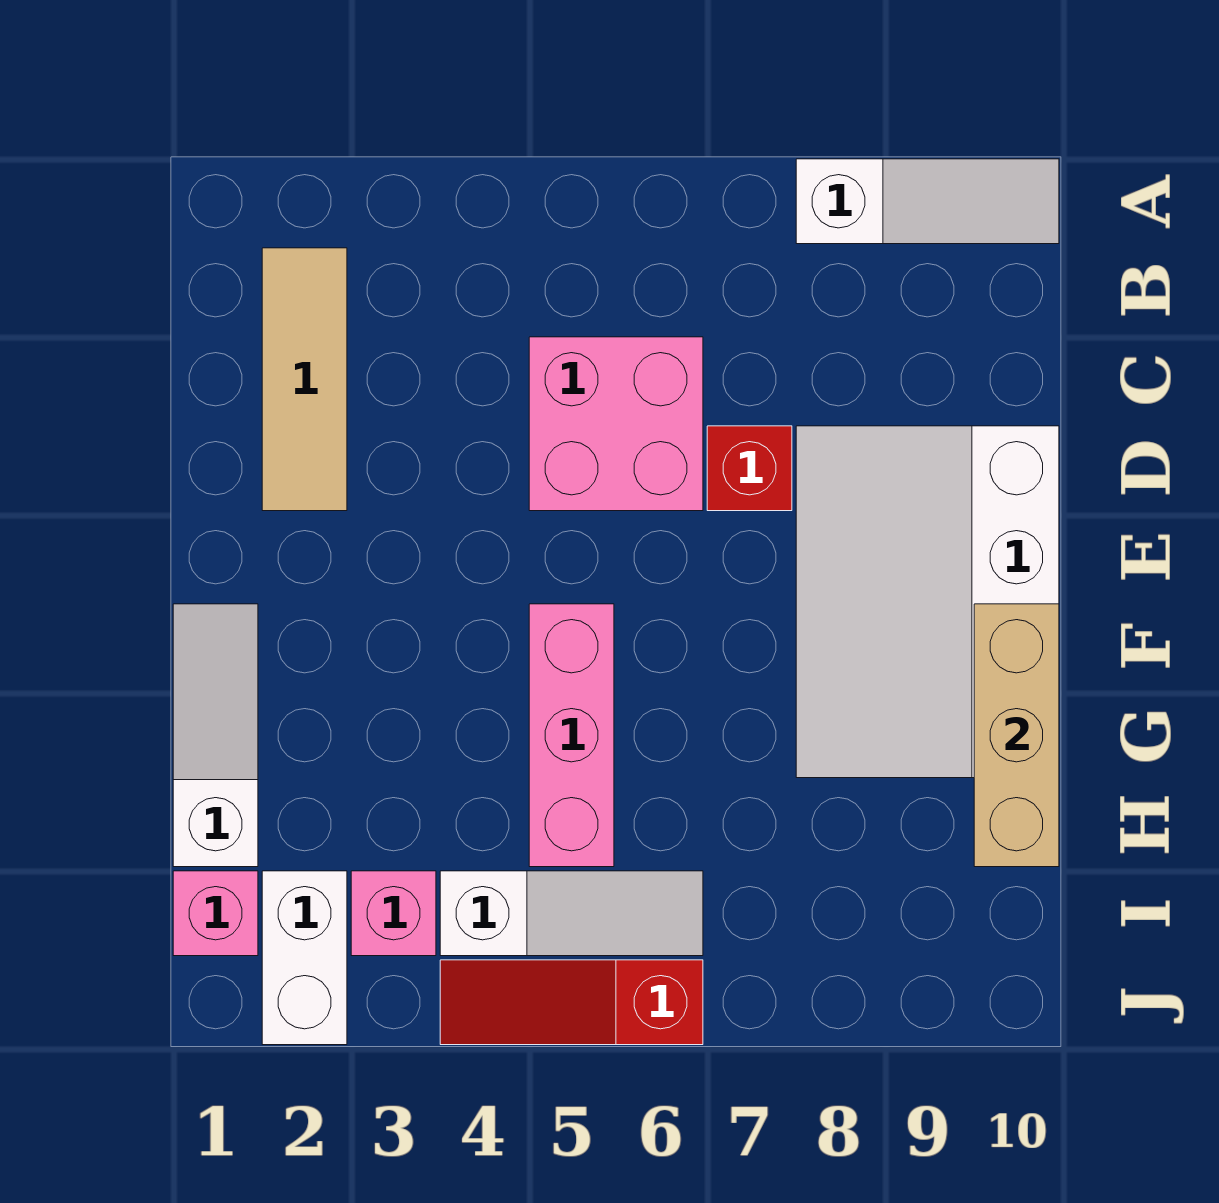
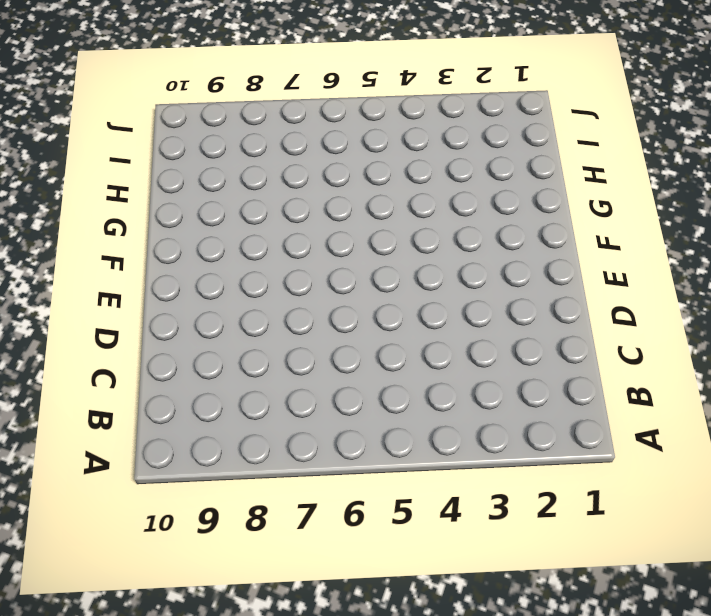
none -> white 1x3 slope [796,159,1059,244]
none -> tan 1x3 tile [262,248,347,511]
none -> pink 2x2 brick [529,337,703,511]

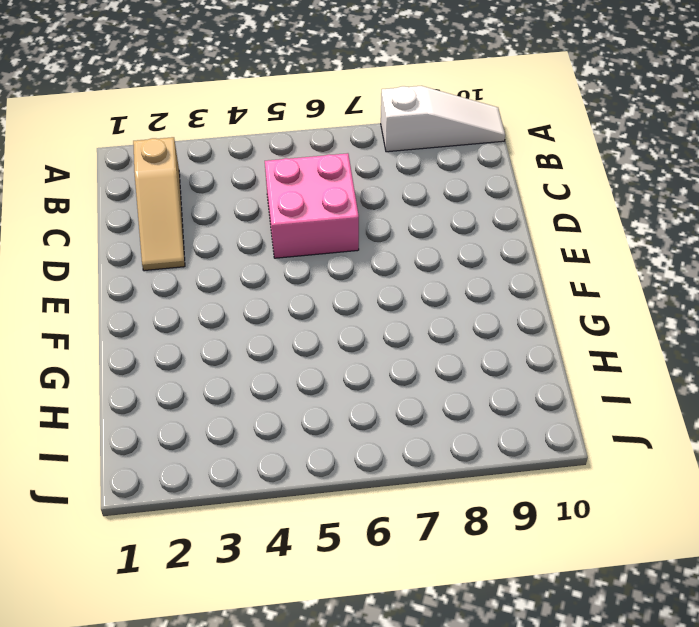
tan 1x3 slope [133,137,185,271] -> tan 1x3 tile [262,248,347,511]
none -> red 1x1 brick [707,426,792,511]
none -> white 3x4 slope [796,426,1059,778]
none -> white 1x3 slope [173,604,258,867]

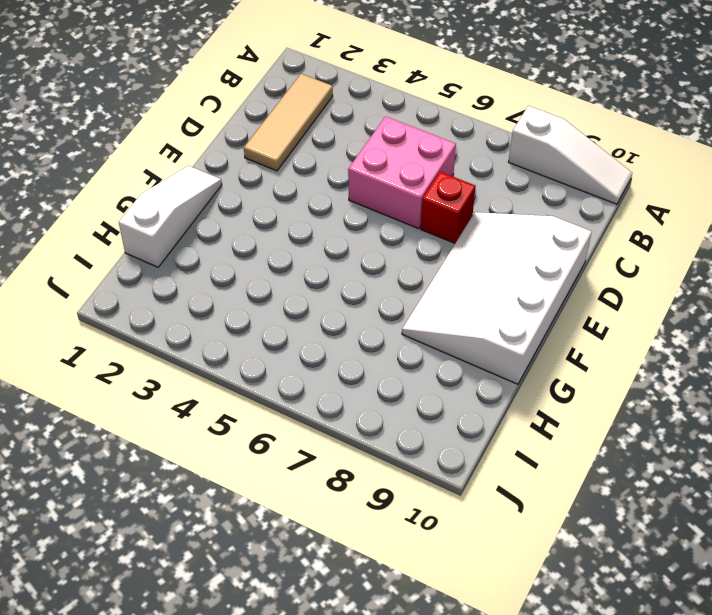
none -> pink 1x3 brick [529,604,614,867]
none -> pink 1x1 brick [173,871,258,956]
none -> white 1x2 brick [262,871,347,1045]

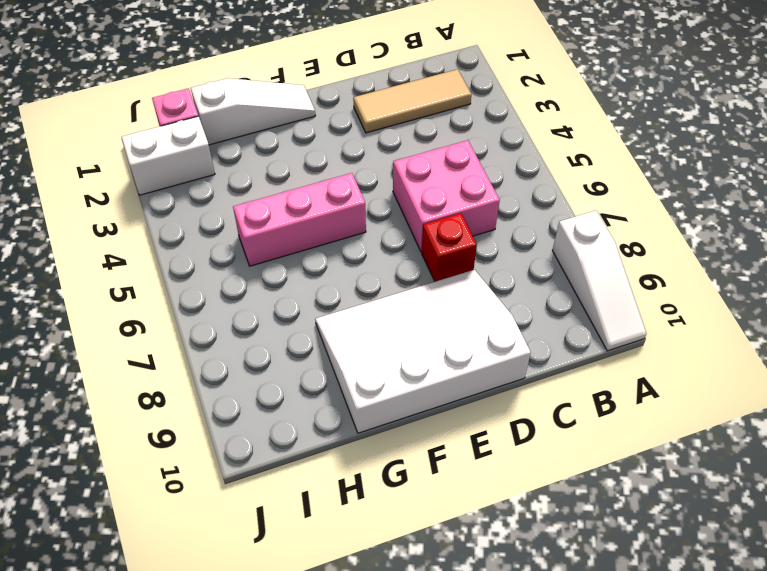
none -> pink 1x1 brick [351,871,436,956]
none -> white 1x3 slope [440,871,703,956]
none -> red 1x3 slope [440,960,703,1045]

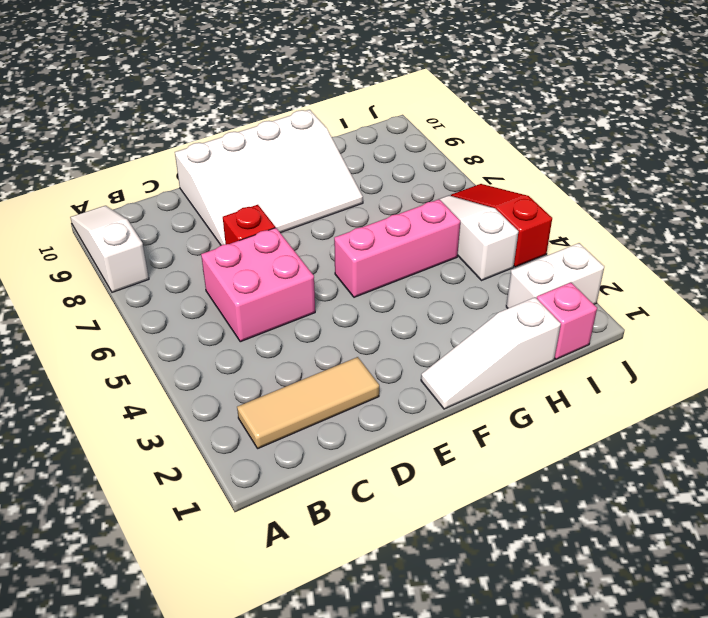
red 1x3 slope [451,184,552,267] -> red 1x3 slope turned to [440,960,703,1045]
none -> pink 1x1 brick [351,871,436,956]
none -> tan 1x3 brick [974,604,1059,867]

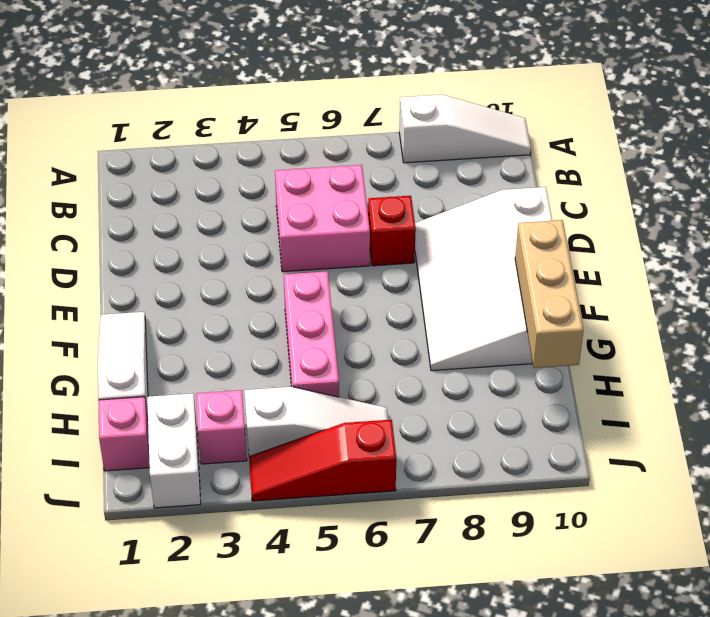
none -> tan 1x3 tile [262,248,347,511]

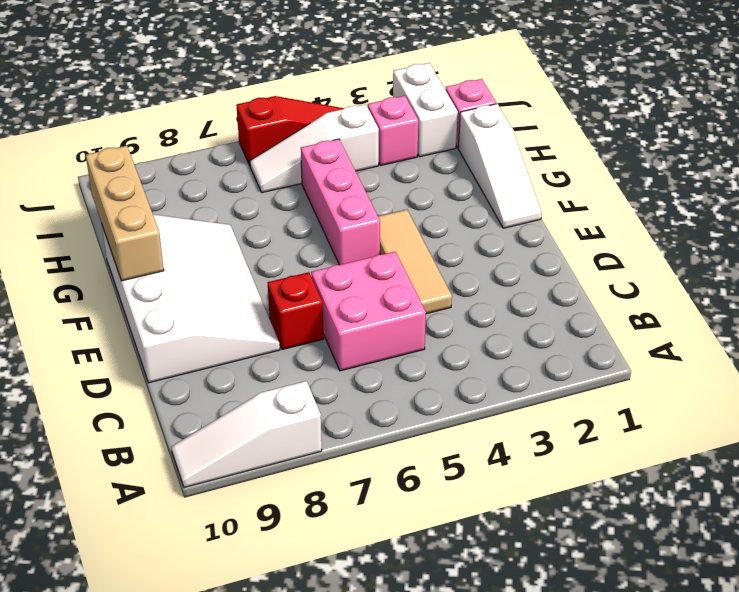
tan 1x3 tile [378,209,452,314] -> tan 1x3 tile moved to [262,248,347,511]

